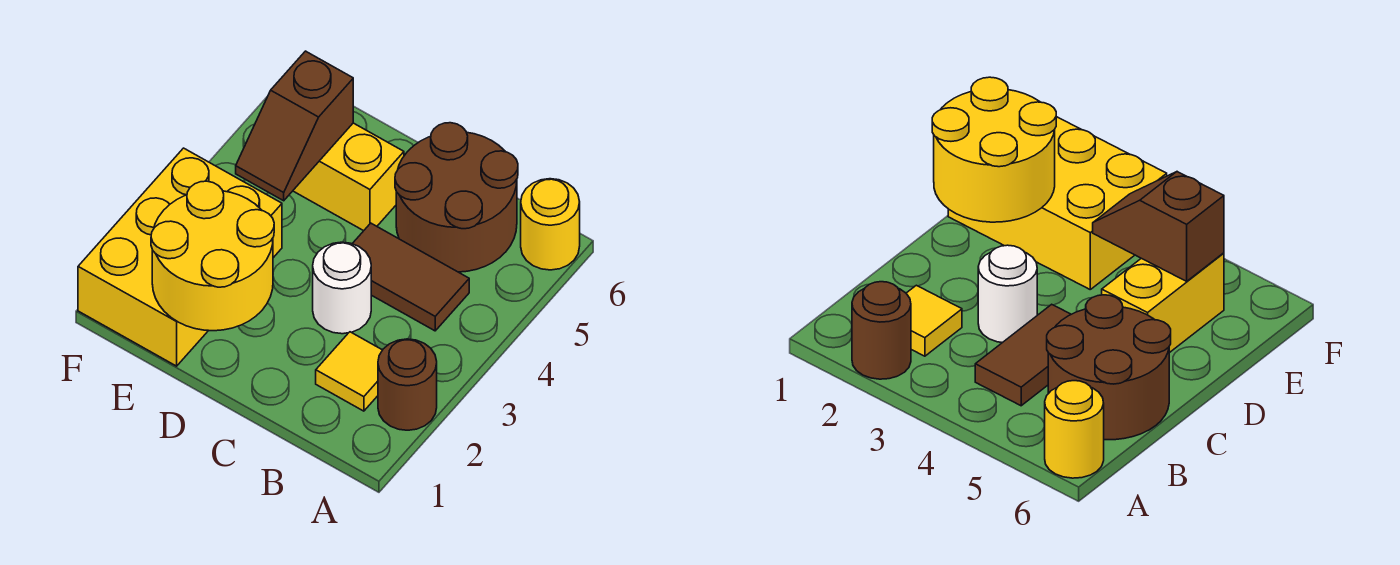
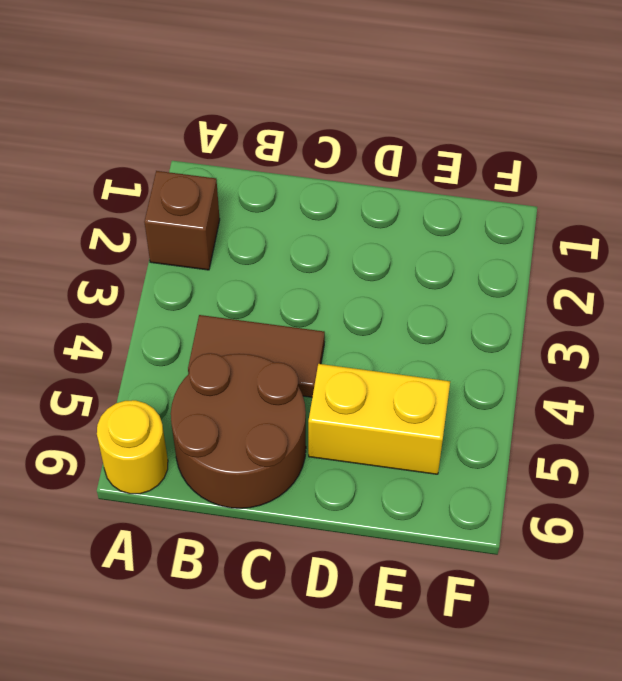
brown 1x1 brick [144,171,220,270] -> brown 1x1 round brick [378,339,437,430]
none -> yellow 1x1 tile [316,332,382,411]
none -> white 1x1 round brick [313,242,371,334]

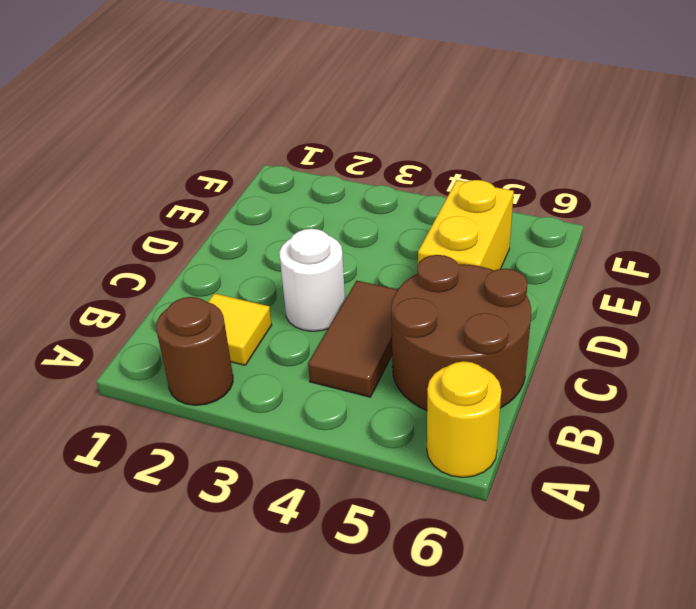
none -> yellow 2x3 brick [78,148,282,366]
none -> yellow 2x2 round brick [151,181,274,331]

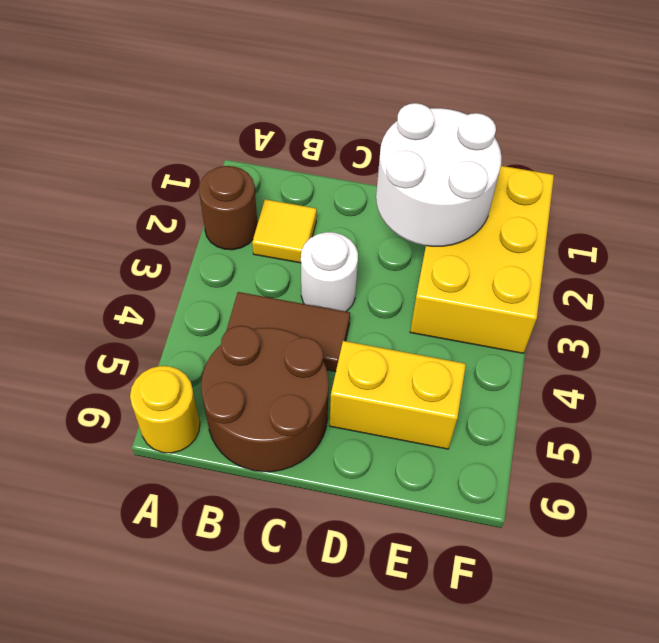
white 2x2 round brick [376,103,502,246] -> yellow 2x2 round brick [151,181,274,331]
none -> brown 1x2 slope [236,51,353,201]

